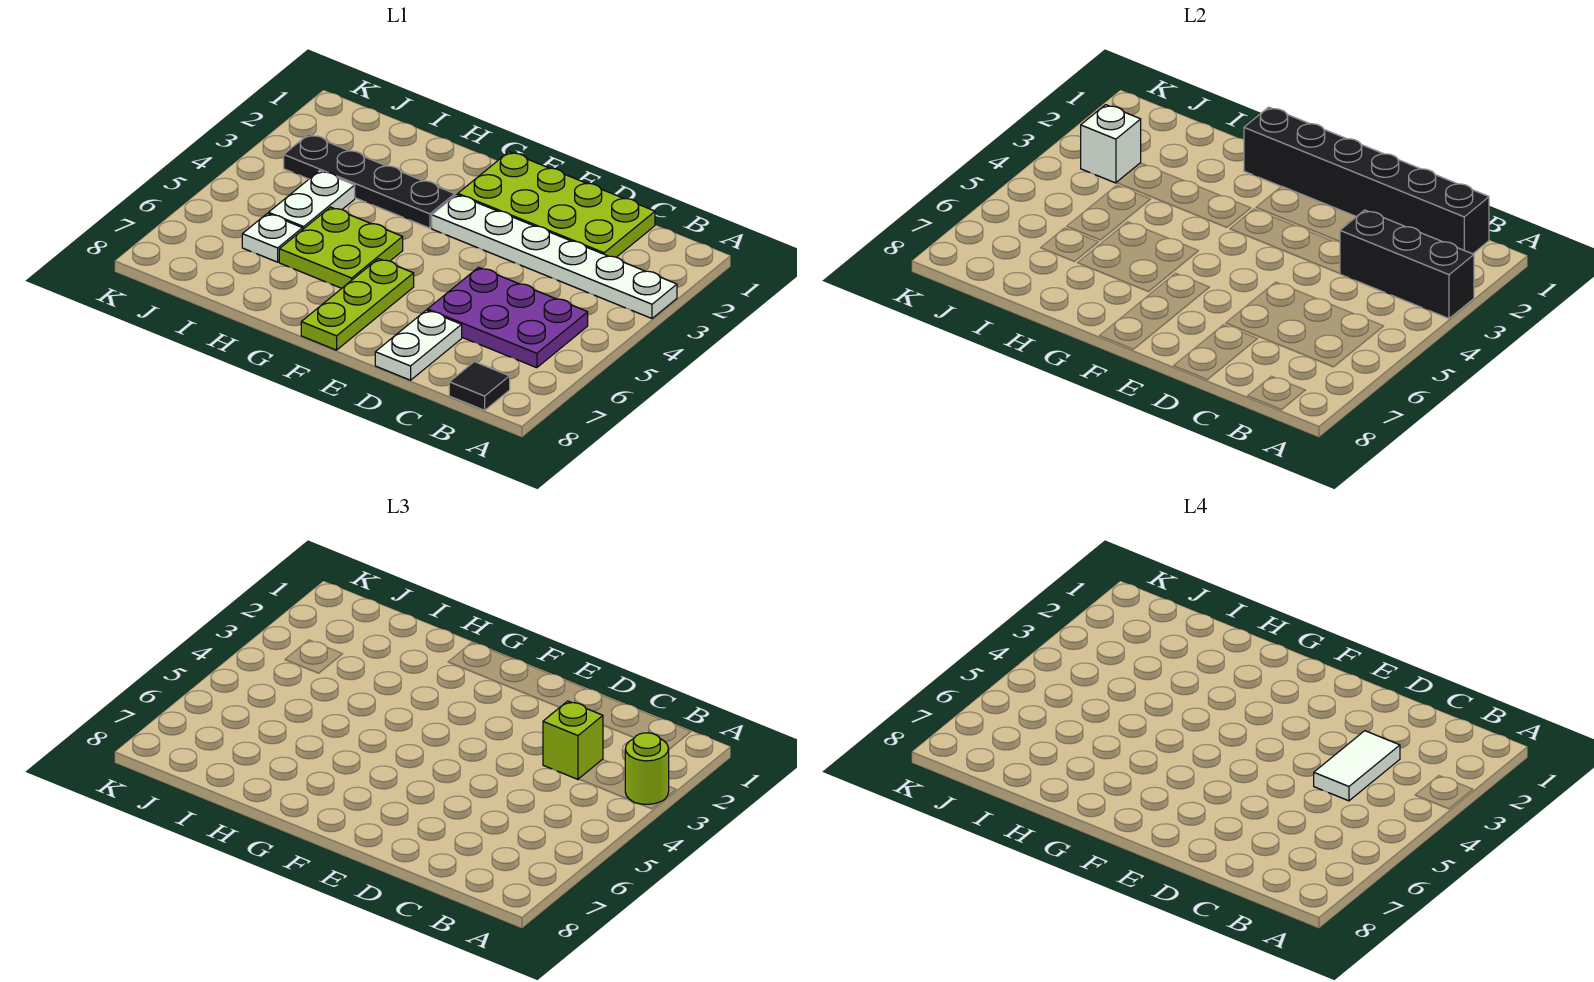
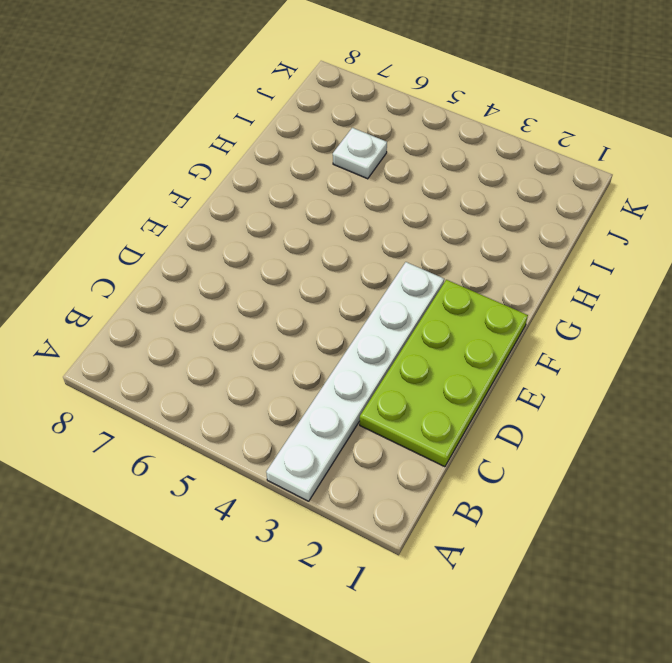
none -> purple 2x3 plate [428,267,588,368]
none -> black 1x1 tile [449,362,510,410]
none -> white 1x2 plate [375,310,462,380]

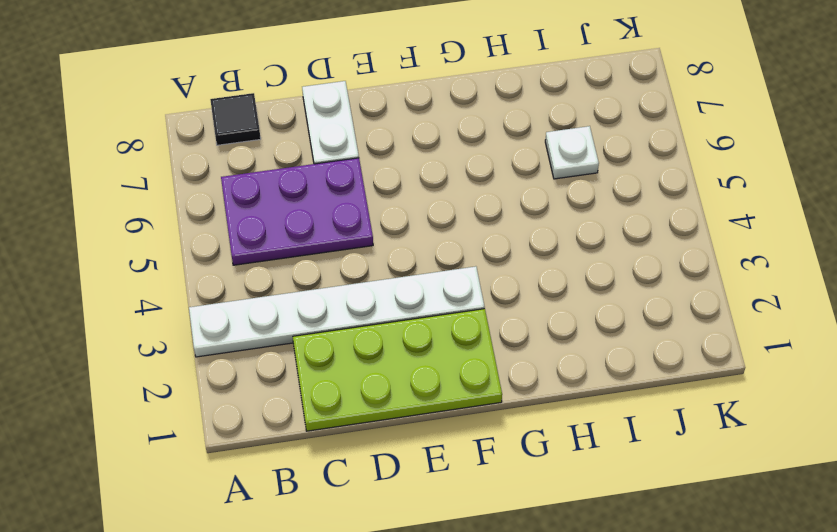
none -> lime 1x3 plate [301,259,414,350]
none -> black 1x4 plate [284,134,455,228]
none -> lime 2x2 plate [279,207,403,288]

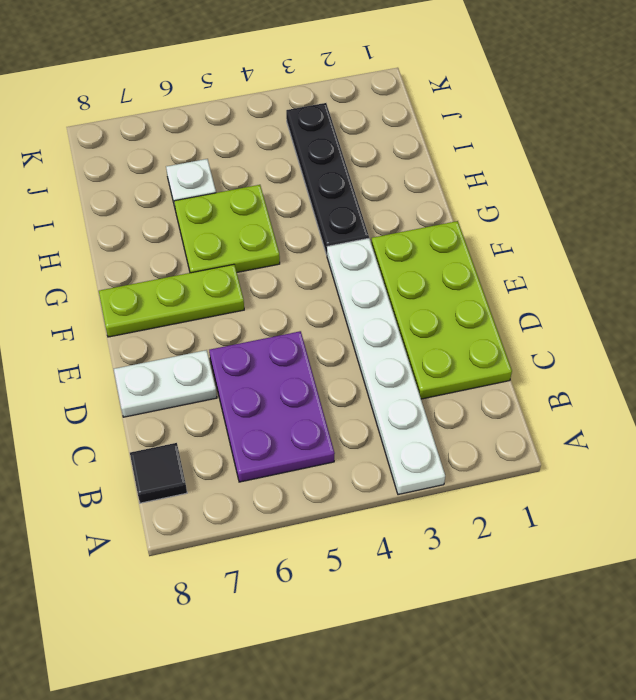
none -> white 1x2 plate [269,171,355,229]
none -> black 1x3 brick [1340,210,1474,318]
none -> black 1x6 brick [1244,107,1489,254]

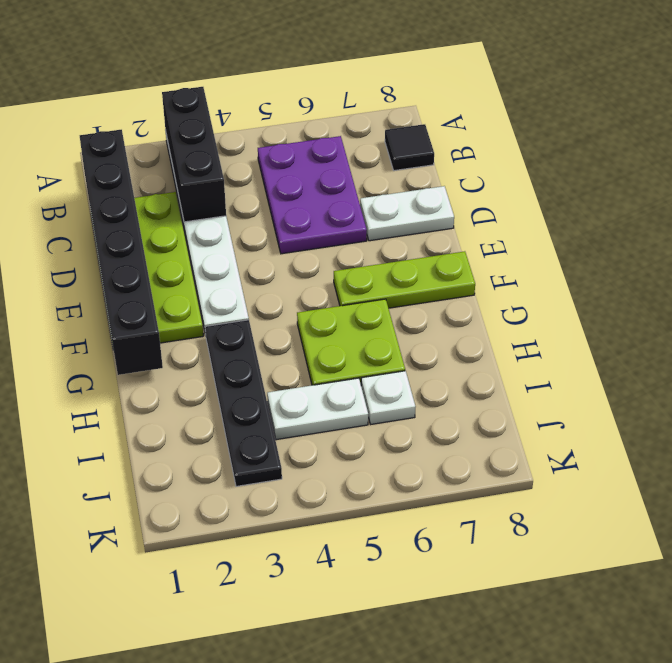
none -> white 1x1 brick [1081,105,1141,183]
none -> lime 1x1 round brick [625,733,669,804]
none -> lime 1x1 brick [543,701,603,779]

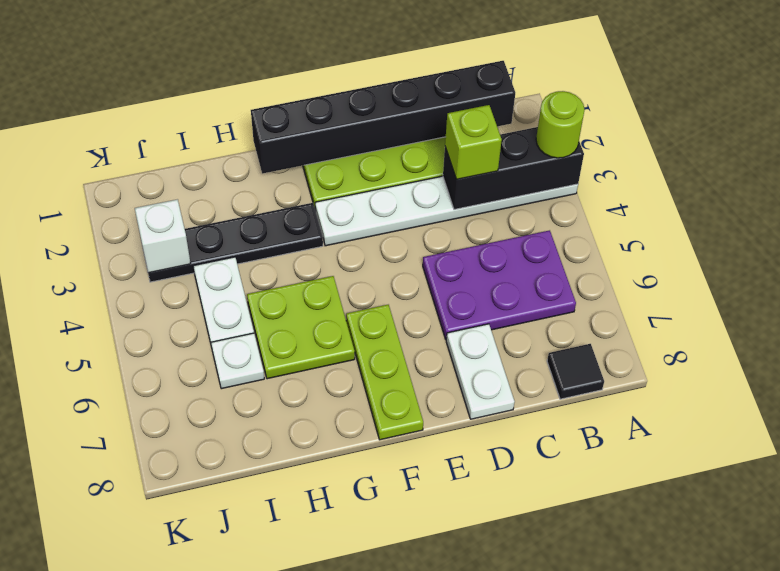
none -> white 1x2 tile [1314,731,1400,801]

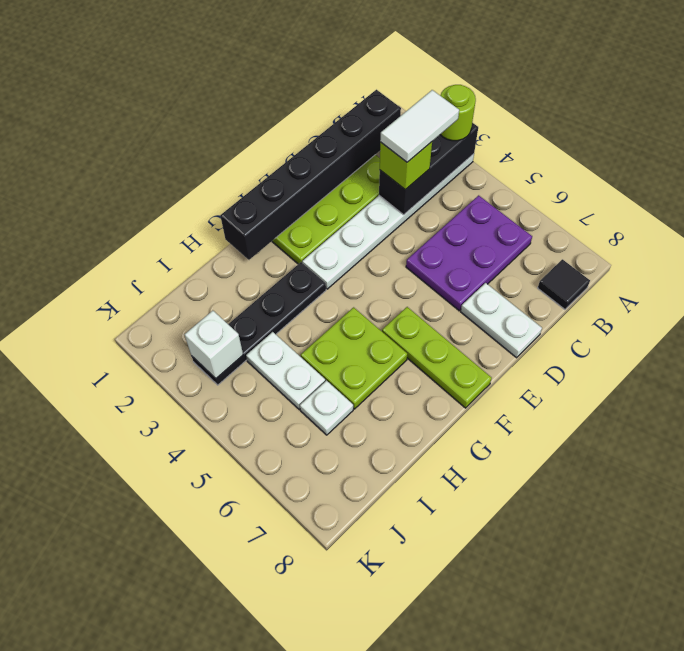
white 1x2 tile [380,90,459,162] -> white 1x2 tile turned to [1314,731,1400,801]

